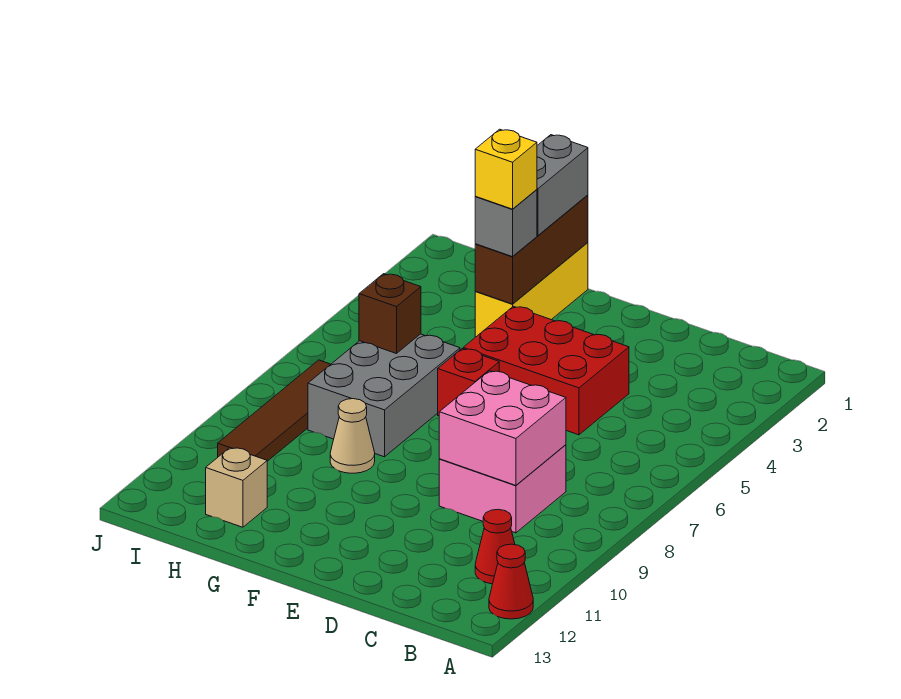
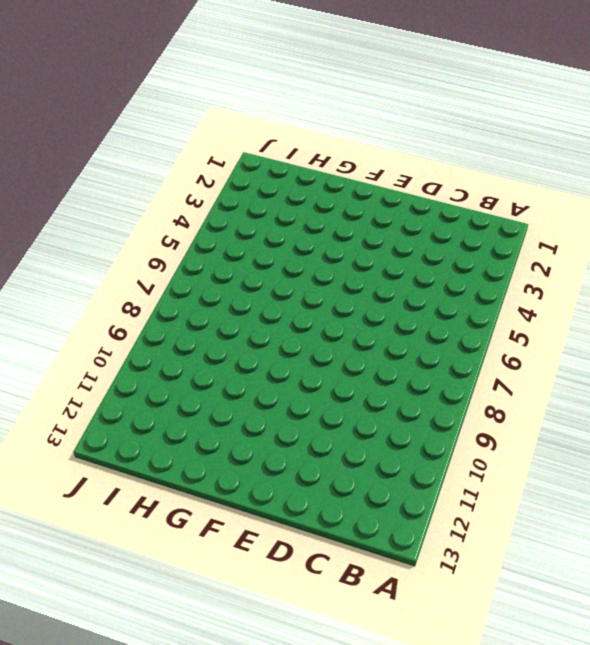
none -> red 1x1 cone [489,544,533,619]
none -> red 1x1 cone [475,509,515,584]
none -> pink 2x2 brick [439,445,566,533]

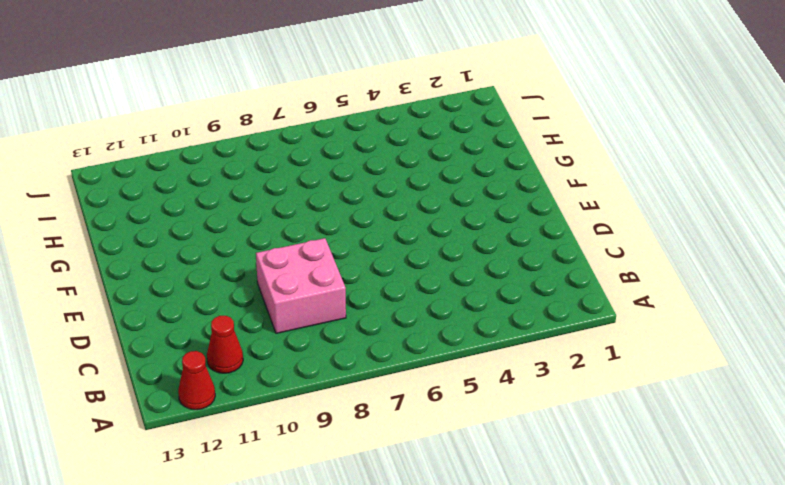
none -> red 2x3 brick [463,306,629,435]
none -> red 1x1 brick [438,349,499,416]
none -> yellow 1x3 brick [475,242,588,337]

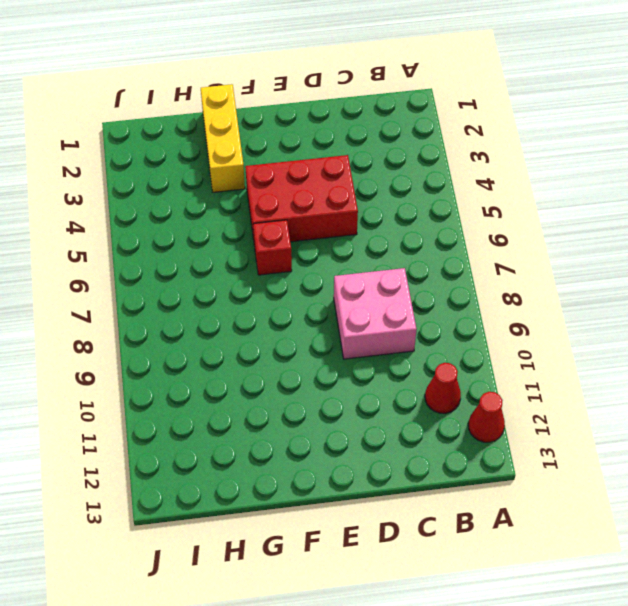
none -> grey 2x3 brick [308,334,460,457]
none -> tan 1x1 cone [330,399,375,473]
none -> tan 1x1 brick [206,448,267,527]

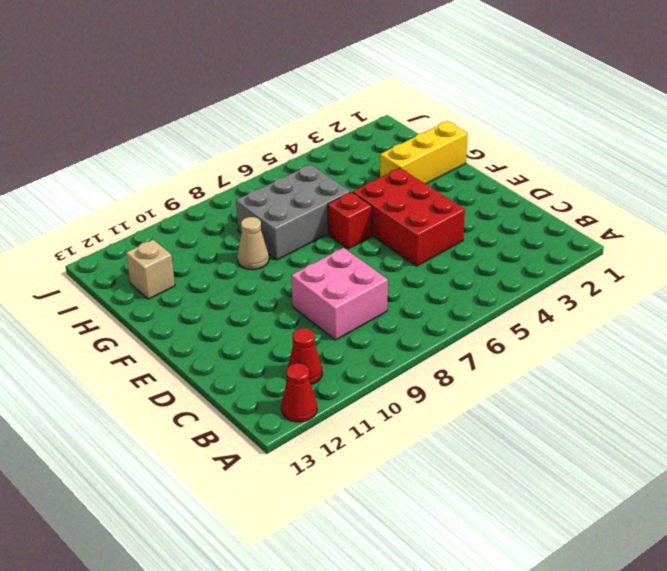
none -> brown 1x4 tile [218,360,331,461]
none -> pink 2x2 brick [439,371,566,485]
none -> brown 1x3 brick [475,195,588,304]

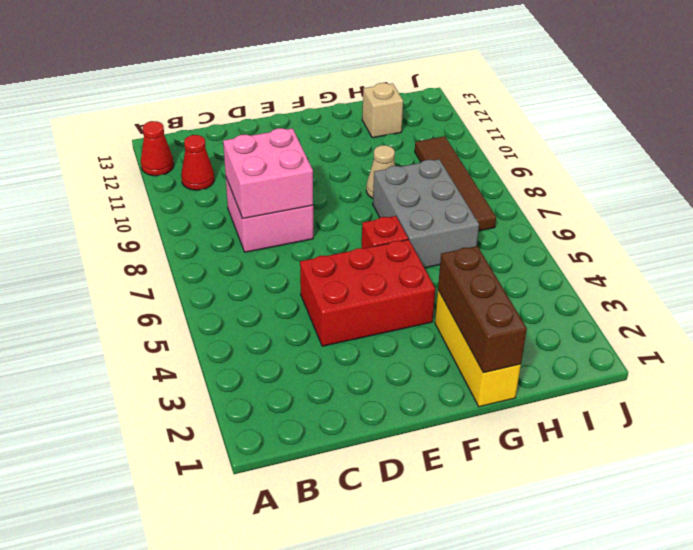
none -> brown 1x1 brick [359,274,421,354]
none -> grey 1x2 brick [537,135,588,235]
none -> grey 1x1 brick [475,190,537,257]

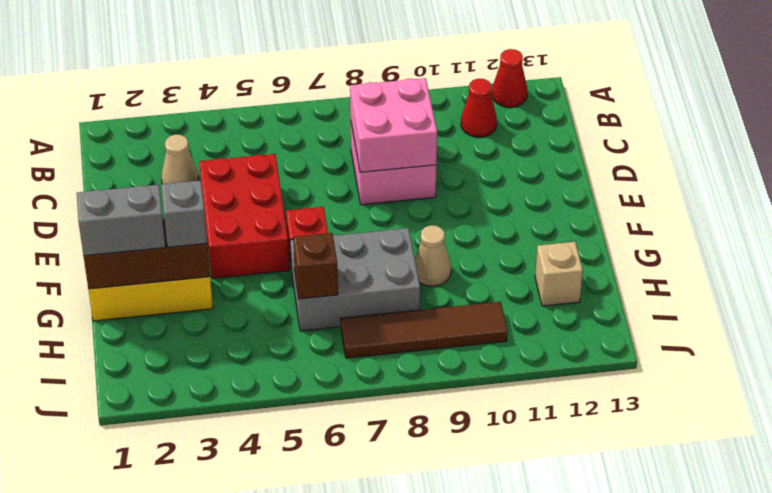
tan 1x1 cone [161,134,198,184] -> none
none -> yellow 1x1 brick [475,129,537,209]

